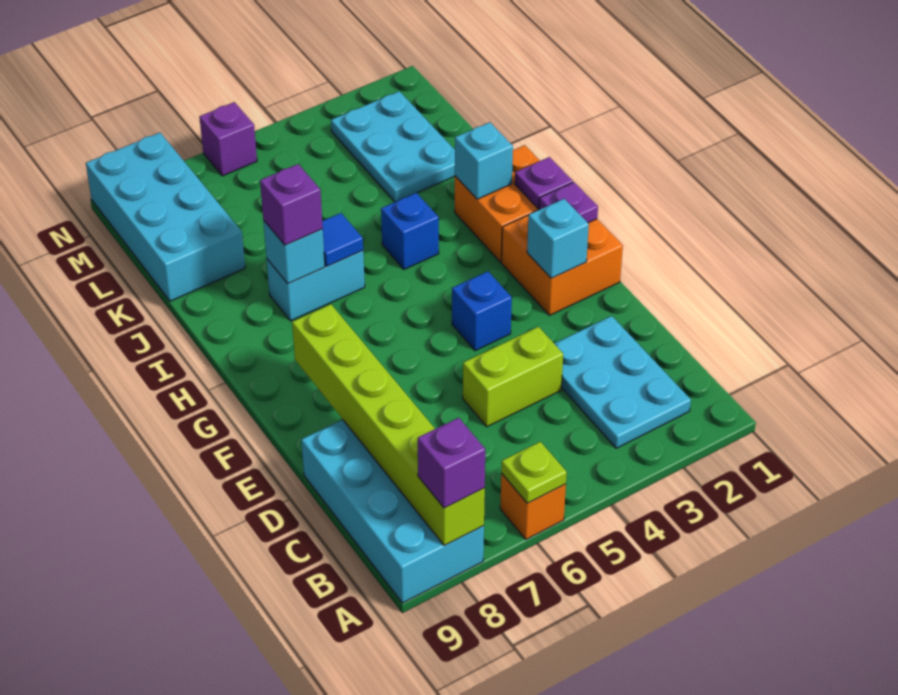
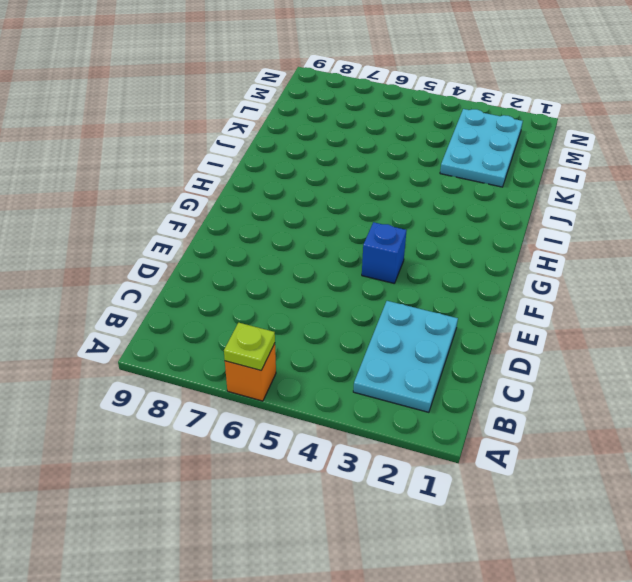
none -> cyan 2x4 brick [301,420,484,603]
none -> lime 1x2 brick [463,327,563,427]
none -> orange 2x2 brick [502,215,623,315]

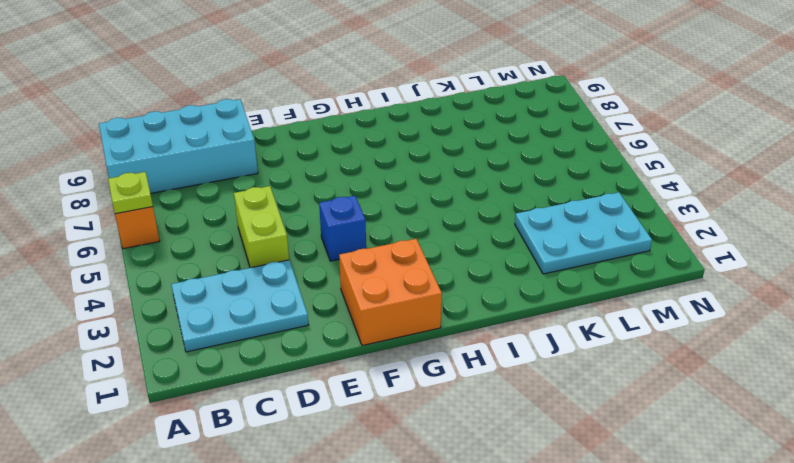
none -> orange 2x2 brick [455,145,540,262]
none -> blue 1x1 brick [381,193,439,269]
none -> cyan 1x2 brick [267,251,365,321]

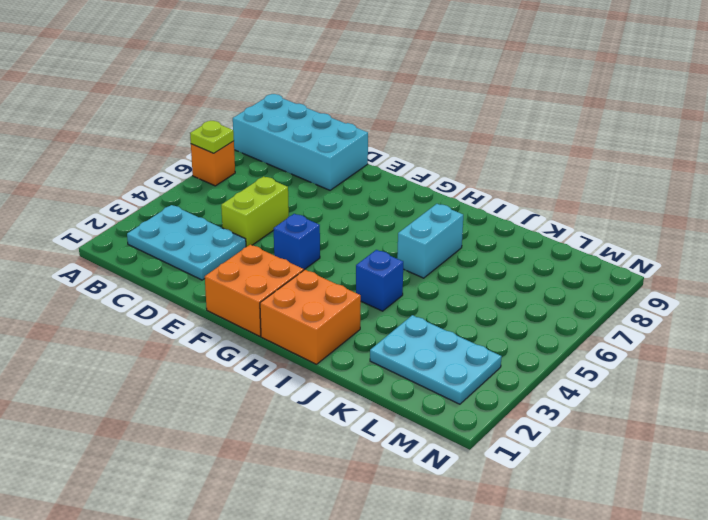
none -> cyan 2x4 brick [86,133,245,301]
none -> purple 1x1 brick [199,102,257,176]
none -> lime 1x6 brick [292,304,485,546]

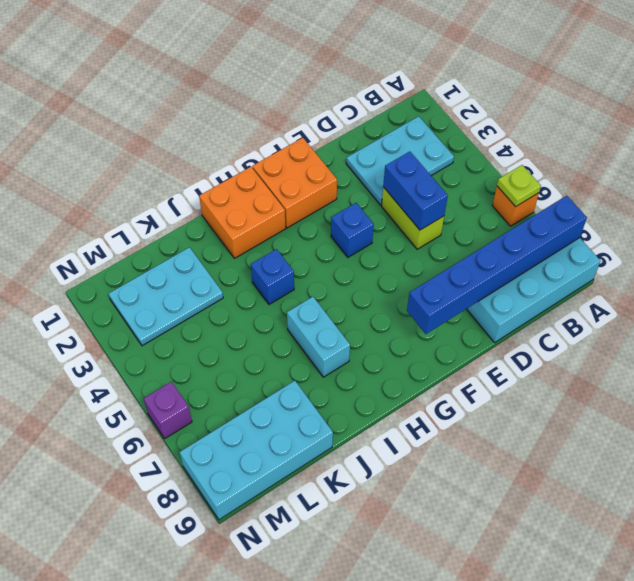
blue 1x6 brick [407,196,587,334] -> lime 1x6 brick [292,304,485,546]
blue 1x2 brick [383,152,448,230] -> none
none -> cyan 1x1 brick [527,199,589,278]
none -> purple 1x1 plate [539,182,598,223]
none -> purple 1x1 plate [515,157,573,209]

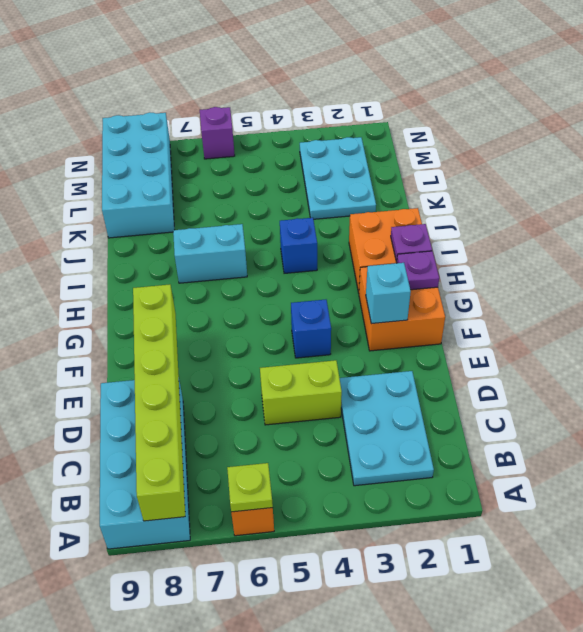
none -> cyan 1x1 brick [455,122,513,199]
none -> blue 1x1 tile [322,213,363,266]
none -> cyan 1x1 brick [263,220,325,283]

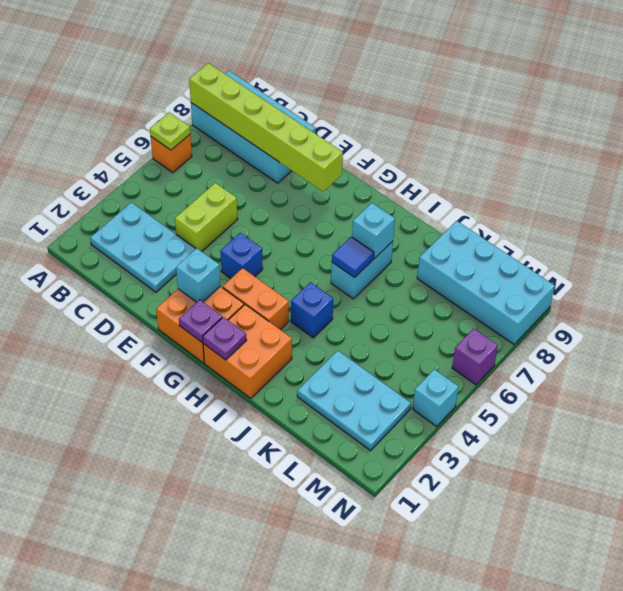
orange 1x2 brick [223,268,289,330] -> none
cyan 1x1 brick [413,369,459,426] -> cyan 1x1 brick moved to [455,122,513,199]
none -> purple 1x1 brick [418,418,485,508]
none -> purple 1x1 brick [260,164,323,245]

